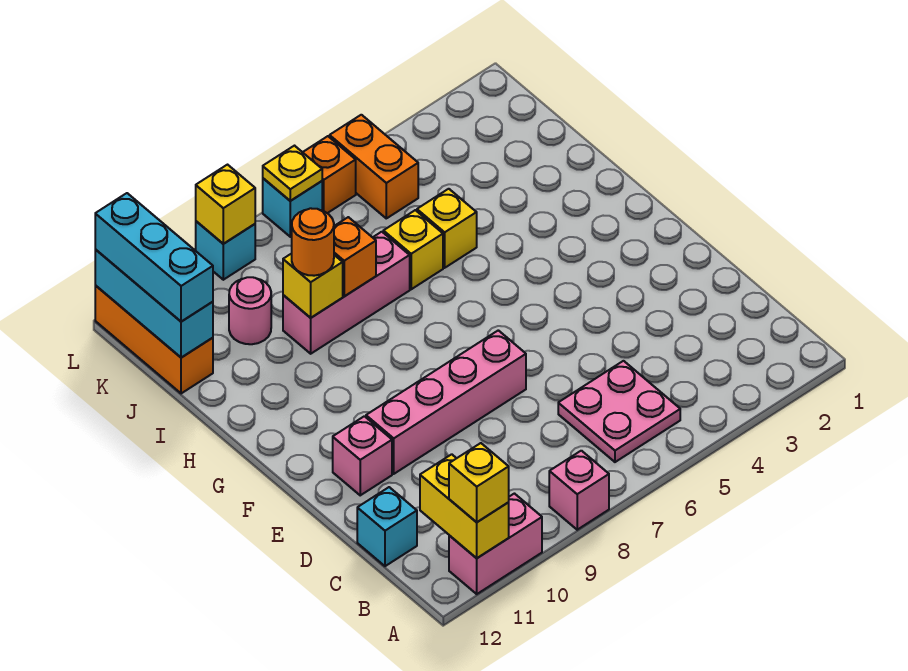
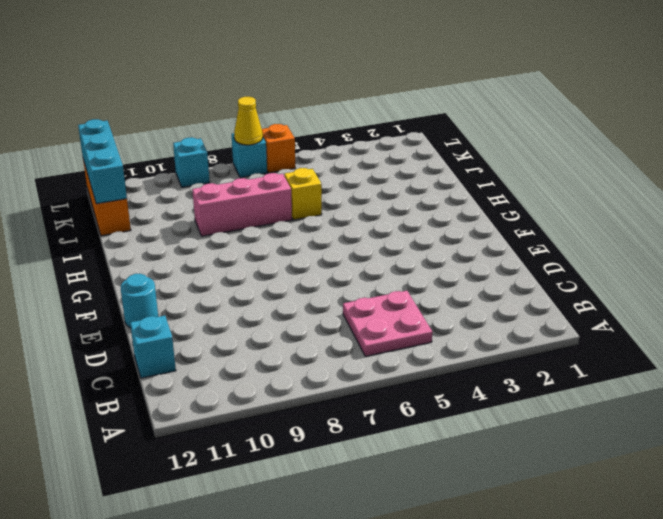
cyan 1x1 round brick [121,274,158,328] -> none
yellow 1x1 cone [234,97,263,145] -> yellow 1x1 plate [263,146,322,201]
none -> pink 1x1 brick [549,451,609,530]
none -> pink 1x2 brick [449,494,542,594]
none -> pink 1x4 brick [366,330,526,474]

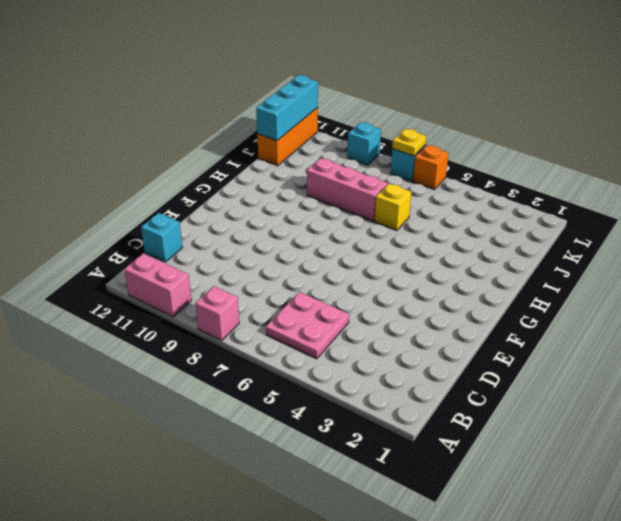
none -> pink 1x4 brick [366,330,526,474]
none -> pink 1x1 brick [333,416,392,495]
none -> yellow 1x1 brick [417,189,477,268]

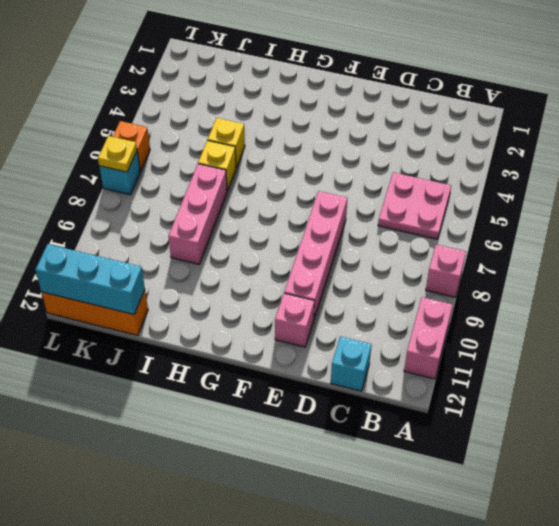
none -> pink 1x1 round brick [229,277,271,344]
none -> orange 1x2 brick [330,115,418,218]
none -> cyan 1x1 brick [196,221,255,280]

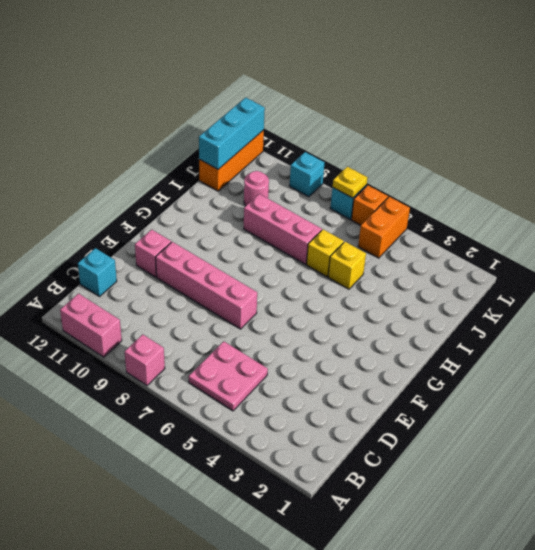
none -> yellow 1x2 brick [420,454,509,558]
none -> orange 1x1 brick [334,217,376,296]
none -> yellow 1x1 brick [283,253,343,318]

